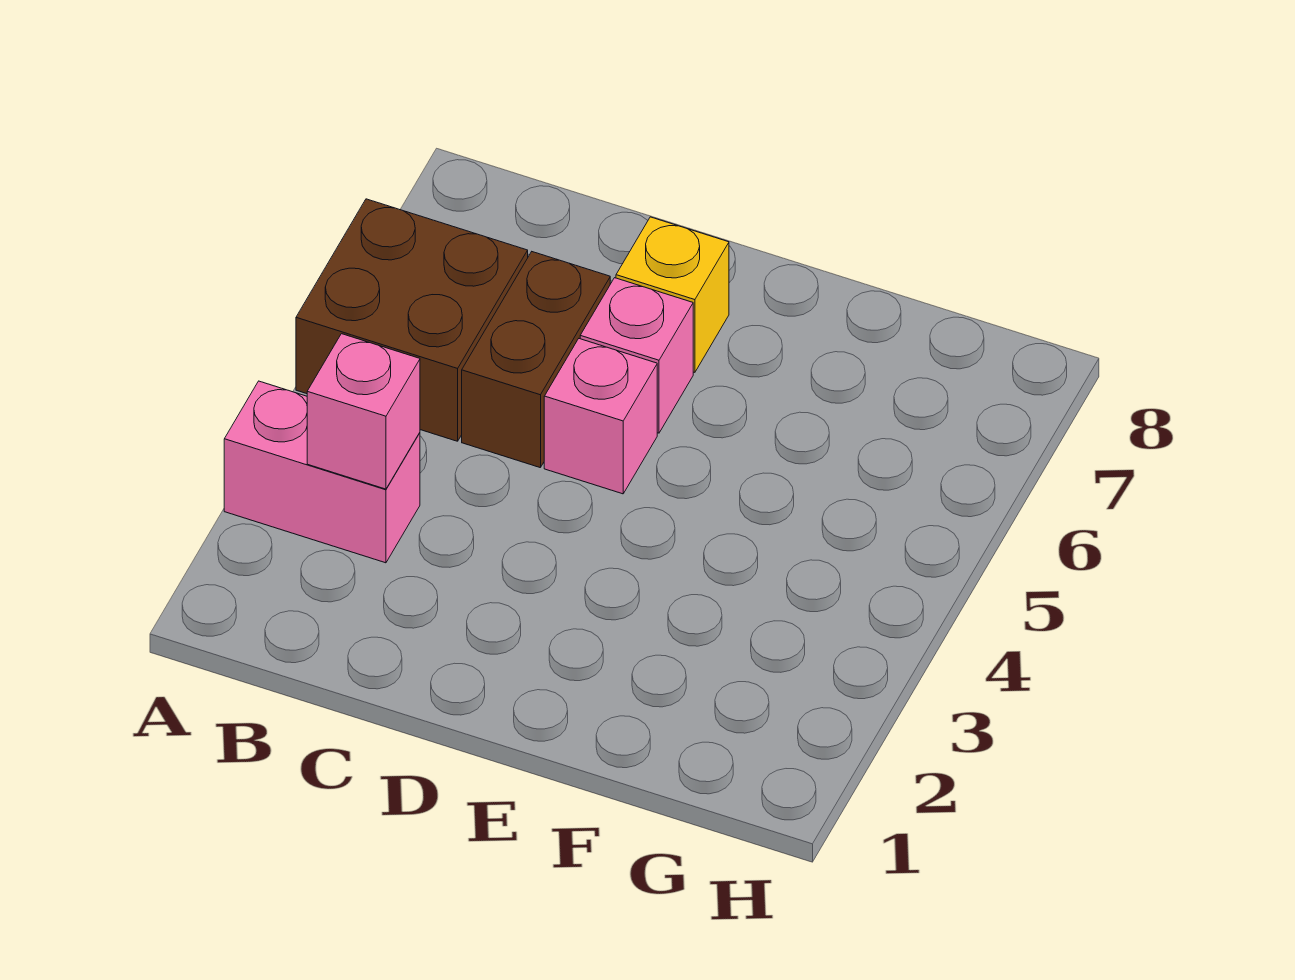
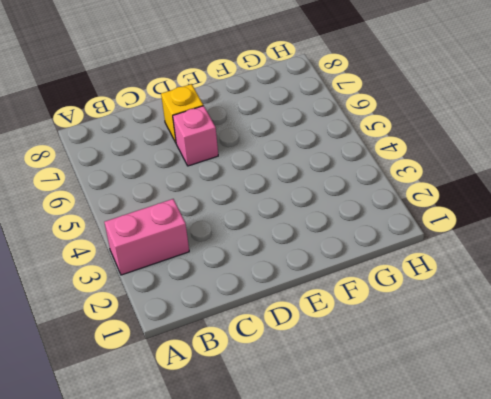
none -> brown 2x2 brick [296,199,528,441]
none -> brown 1x2 brick [462,252,610,468]

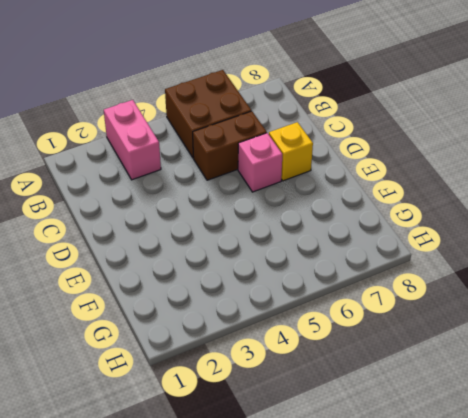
none -> pink 1x1 brick [544,339,657,494]
none -> pink 1x1 brick [307,334,420,489]

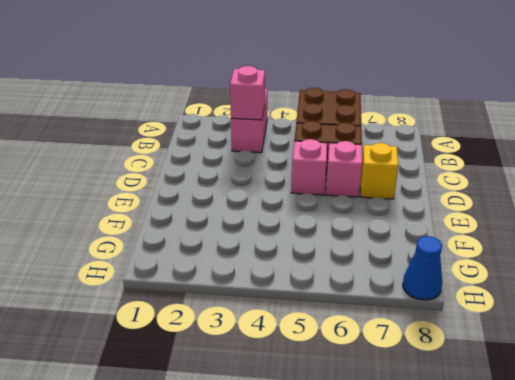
blue 1x1 cone [403,236,442,300] -> none

